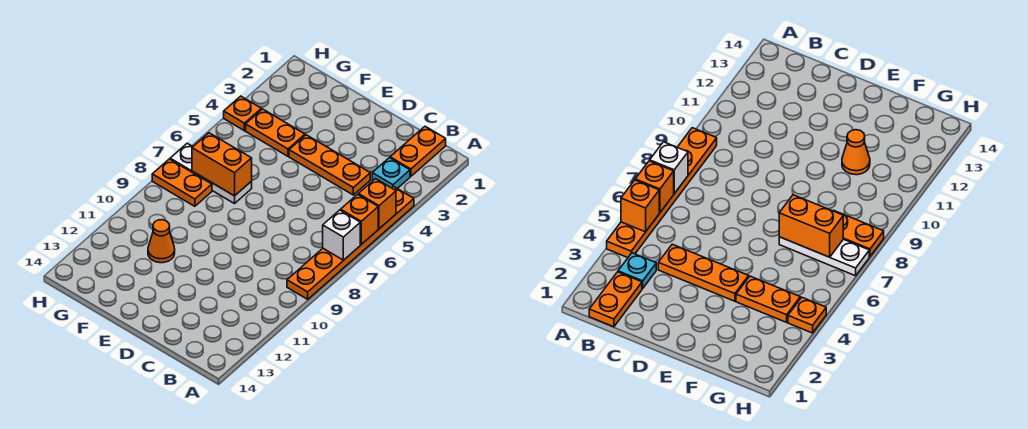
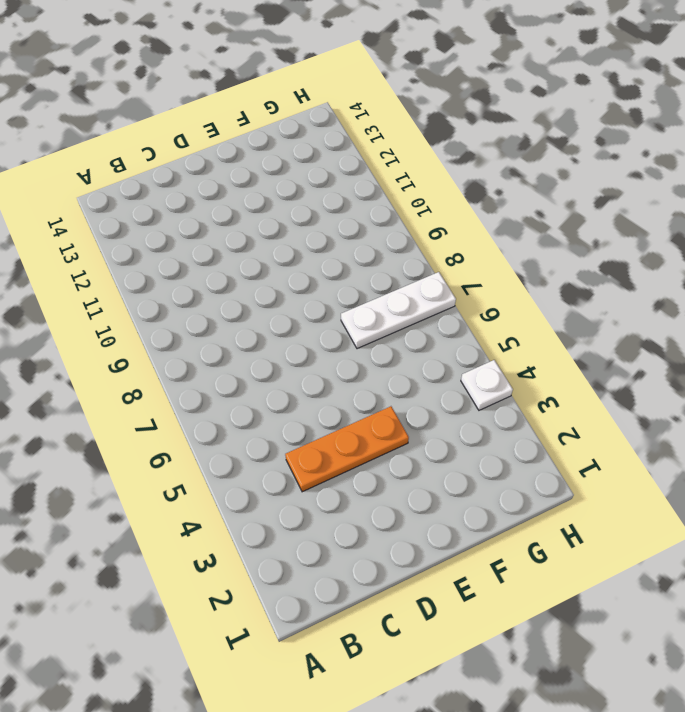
white 1x1 plate [461,360,513,410] -> orange 1x1 plate [224,96,261,131]
none -> orange 1x6 plate [287,186,414,299]
none -> orange 1x2 plate [390,126,446,176]
none -> cyan 1x1 plate [372,158,410,189]

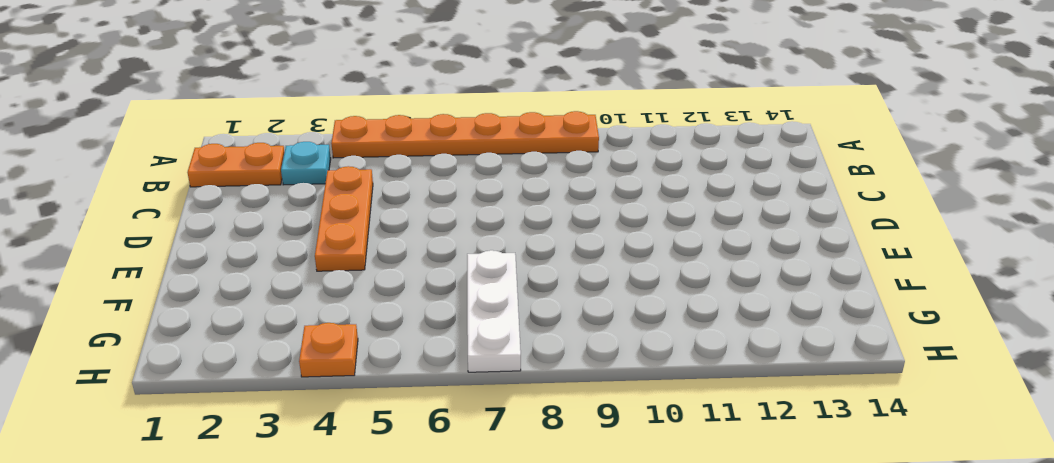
none -> orange 1x2 plate [246,109,305,156]
none -> orange 1x1 cone [148,220,175,263]
none -> orange 1x2 plate [152,159,212,206]

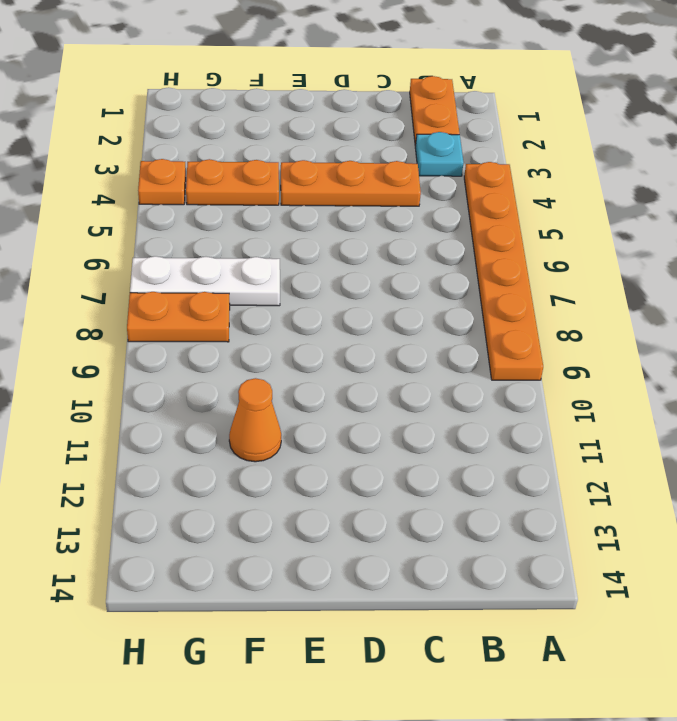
none -> orange 1x1 brick [358,179,396,229]
none -> orange 1x1 brick [341,194,378,244]
none -> white 1x1 brick [323,210,360,260]

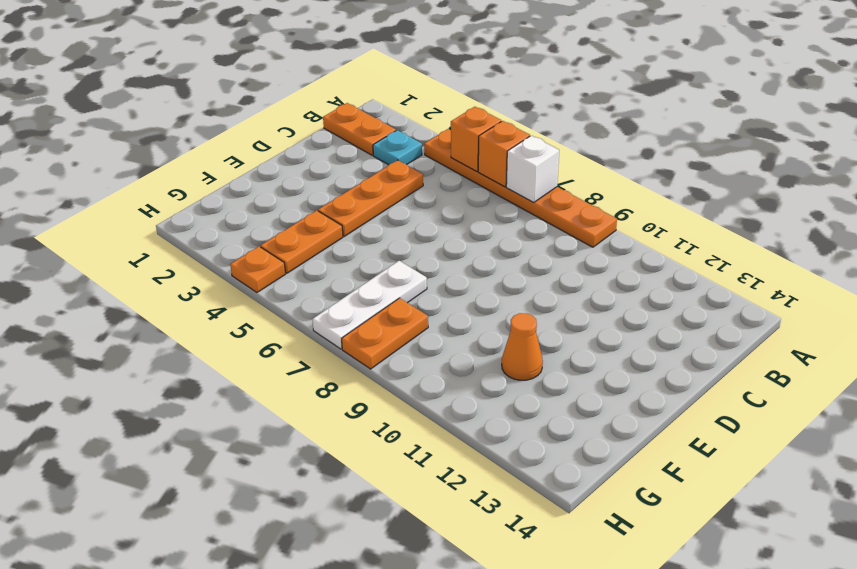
none -> orange 1x2 brick [192,133,252,196]

